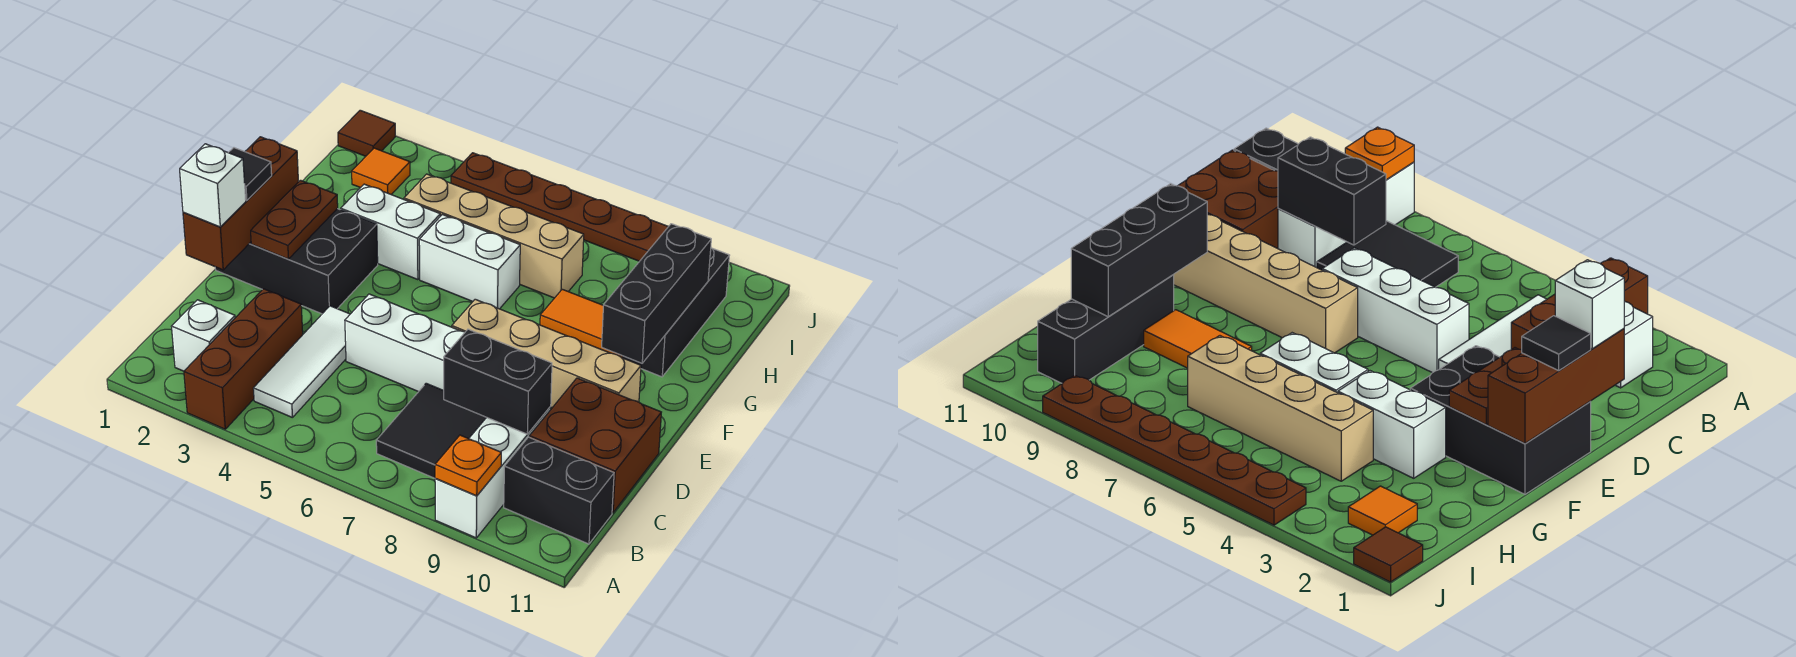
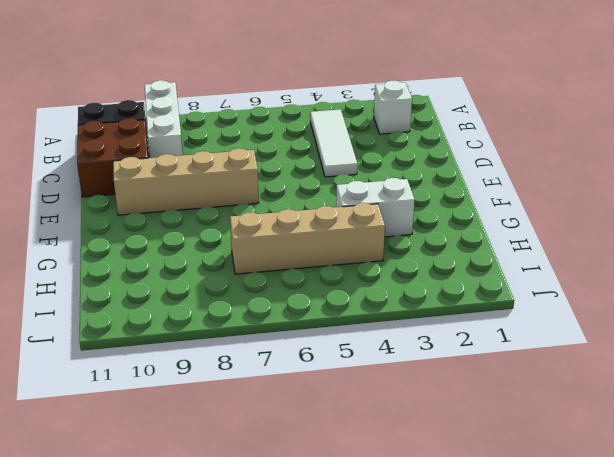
none -> brown 1x3 brick [184,289,303,429]
none -> black 2x2 tile [376,383,487,478]
none -> white 1x3 brick [345,294,465,392]

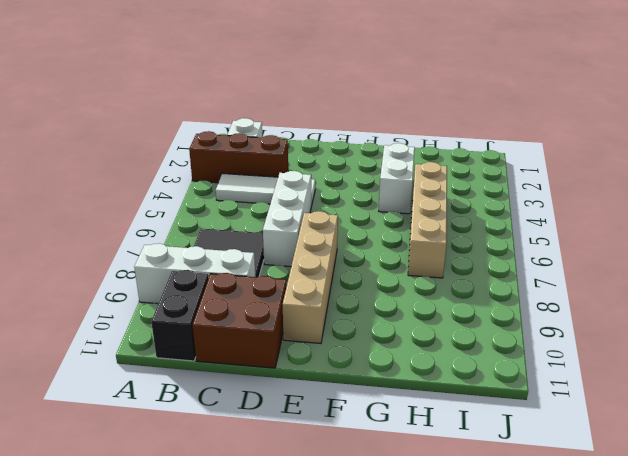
none -> black 2x3 brick [215,209,378,314]
none -> white 1x2 brick [419,215,520,309]
none -> orange 1x2 tile [540,289,623,358]

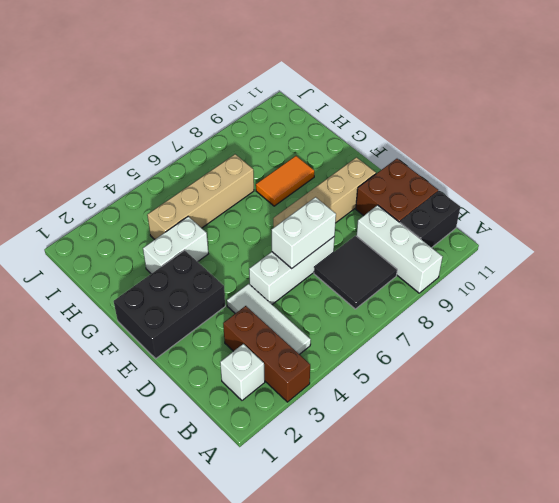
white 1x2 brick [272,197,336,268] -> white 1x2 brick moved to [419,215,520,309]
none -> black 1x3 brick [623,248,730,377]
none -> orange 1x1 tile [352,148,410,195]
none -> brown 1x1 tile [338,110,395,156]

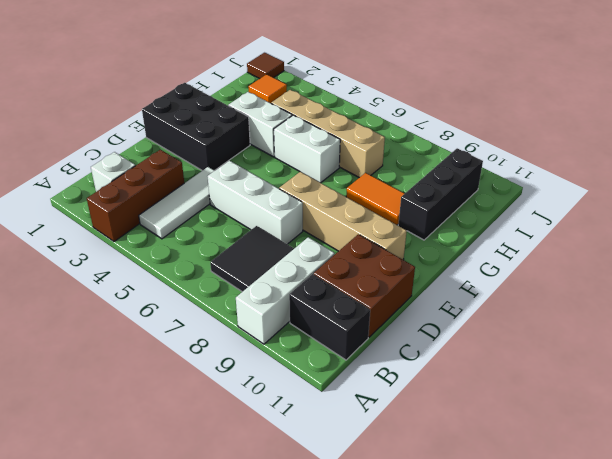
none -> brown 1x6 plate [451,153,668,261]
none -> orange 1x1 plate [435,435,501,496]
none -> black 1x2 brick [444,329,552,434]

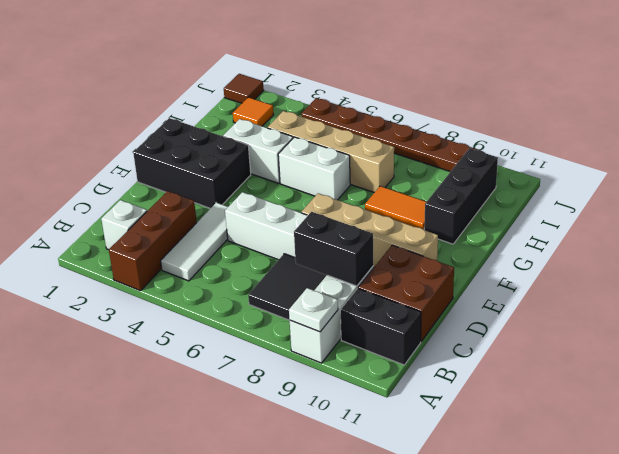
white 1x1 plate [289,288,338,332] -> orange 1x1 plate [435,435,501,496]
none -> brown 1x3 brick [183,137,298,270]
none -> brown 1x2 plate [251,180,338,259]
none -> black 1x3 brick [602,224,711,363]

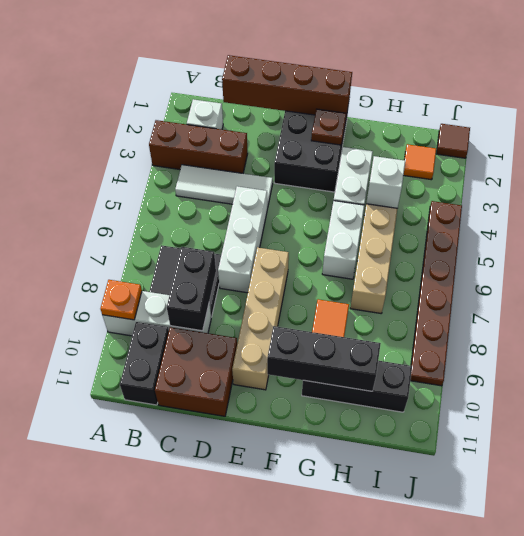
brown 1x4 brick [222,55,352,115] -> brown 1x3 brick [183,137,298,270]
brown 1x1 plate [311,109,346,145] -> brown 1x2 plate [251,180,338,259]
white 1x1 brick [366,156,405,208] -> white 1x1 brick moved to [180,144,246,227]
none -> black 1x1 tile [228,148,272,201]

